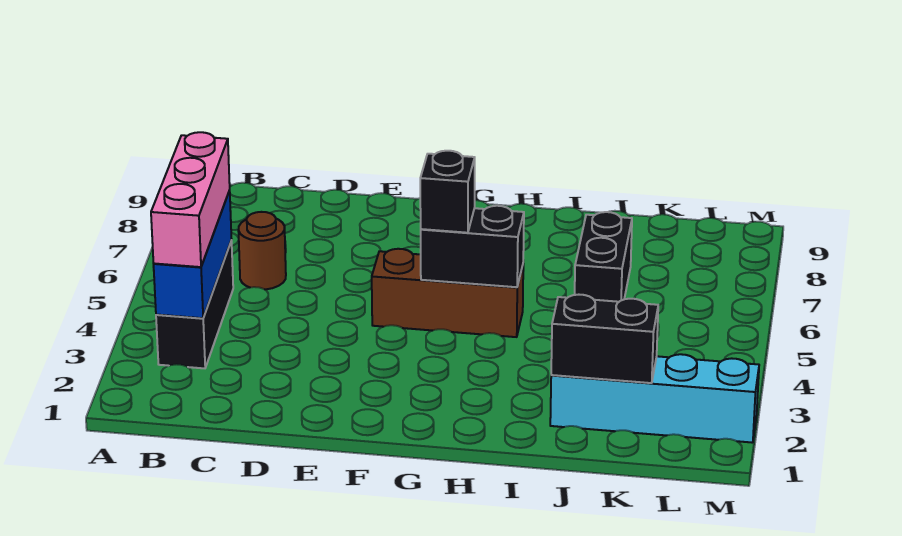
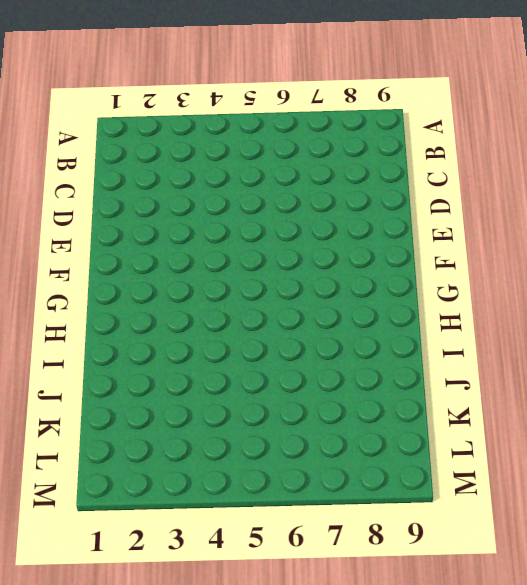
none -> black 1x3 brick [156,240,233,368]
none -> brown 1x1 round brick [238,212,286,289]

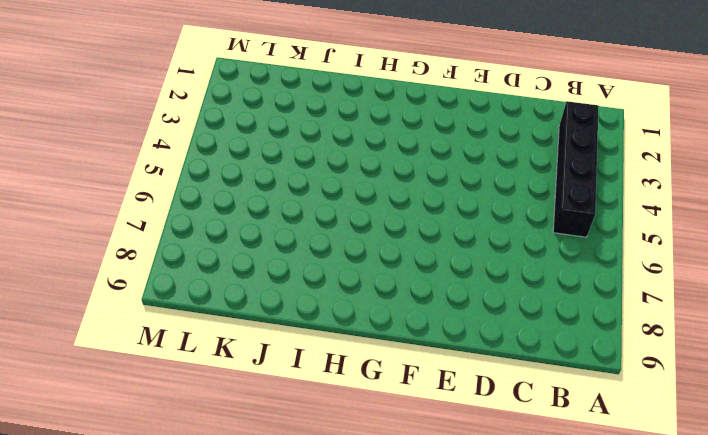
black 1x4 brick [553,101,599,237] -> black 1x3 brick [156,240,233,368]
none -> brown 1x1 round brick [238,212,286,289]
none -> brown 1x3 brick [372,249,523,337]

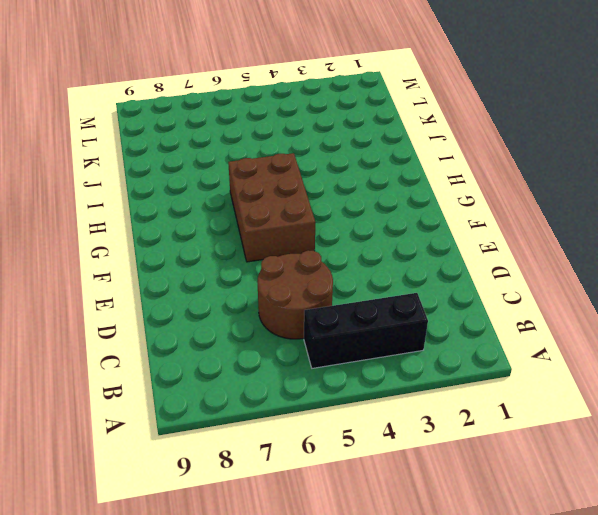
brown 2x2 round brick [258,250,333,339] -> brown 1x1 round brick [238,212,286,289]
brown 2x3 brick [228,153,315,262] -> brown 1x3 brick [372,249,523,337]
none -> cyan 1x4 brick [550,354,759,443]
none -> black 1x2 brick [575,212,632,302]

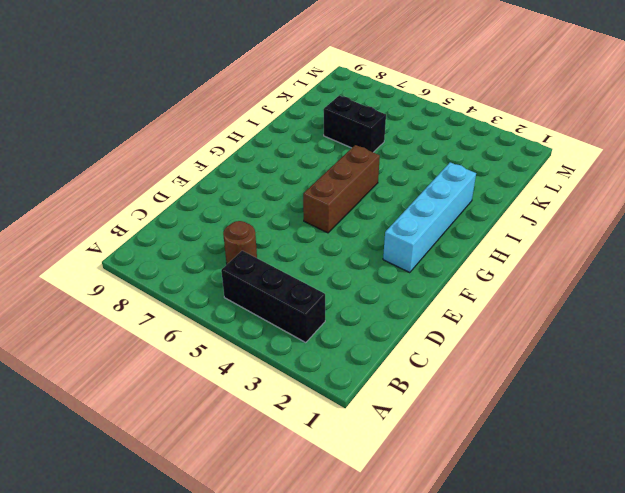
cyan 1x4 brick [383,162,476,273] -> cyan 1x4 brick moved to [550,354,759,443]
none -> blue 1x3 brick [154,191,231,318]
none -> black 1x2 brick [421,206,524,287]

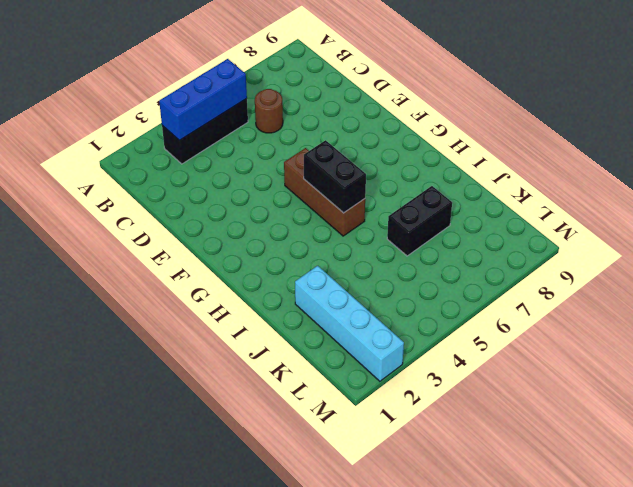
none -> black 1x2 brick [551,295,658,383]
none -> pink 1x3 brick [151,132,230,267]

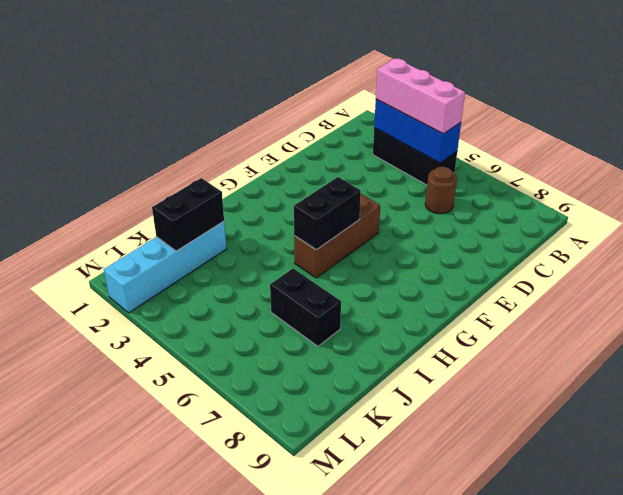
none -> black 1x1 brick [420,151,475,233]

